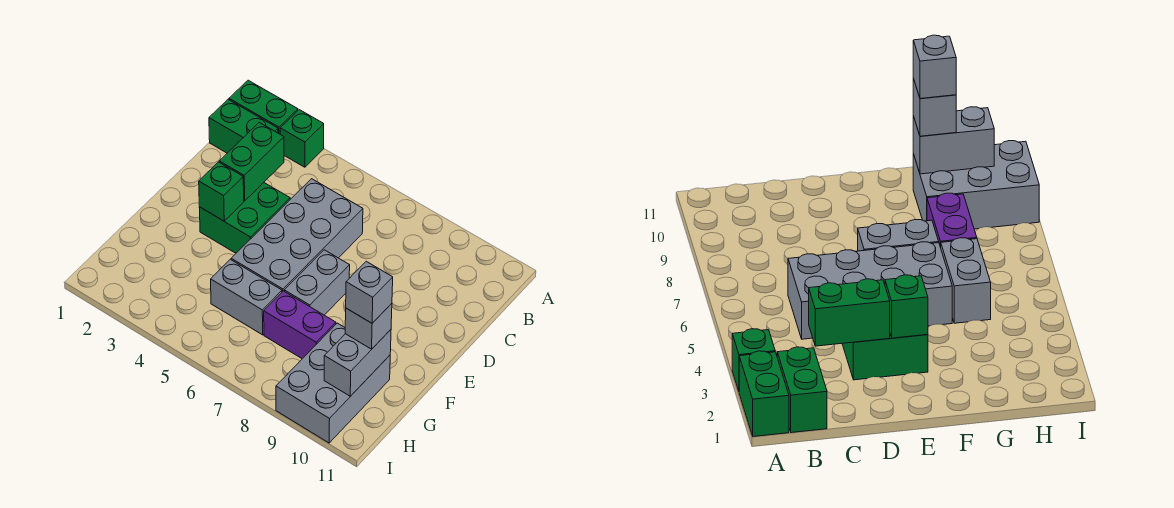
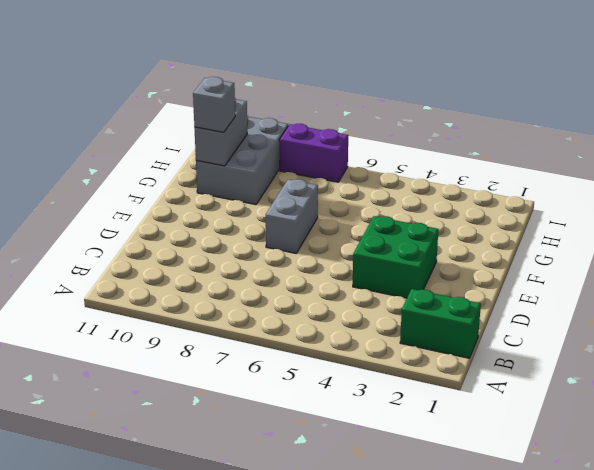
purple 1x2 brick [279,124,348,182] -> purple 1x2 brick moved to [264,291,336,359]
none -> green 1x2 brick [229,80,298,134]
none -> green 1x1 brick [280,110,324,167]
none -> grey 2x4 brick [231,179,363,292]

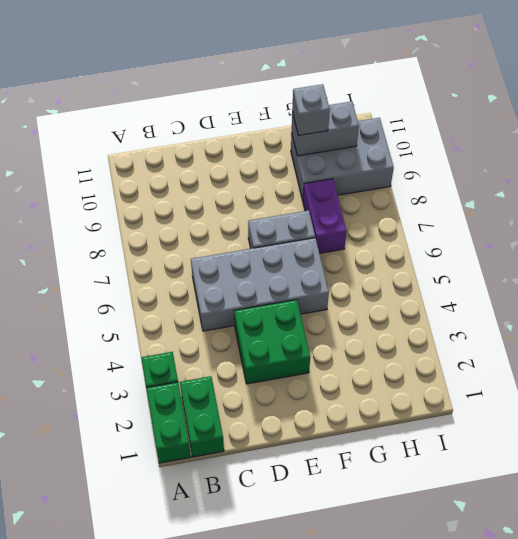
none -> grey 1x2 brick [211,259,282,335]
none -> green 1x2 brick [219,123,284,201]
none -> green 1x1 brick [199,162,244,221]

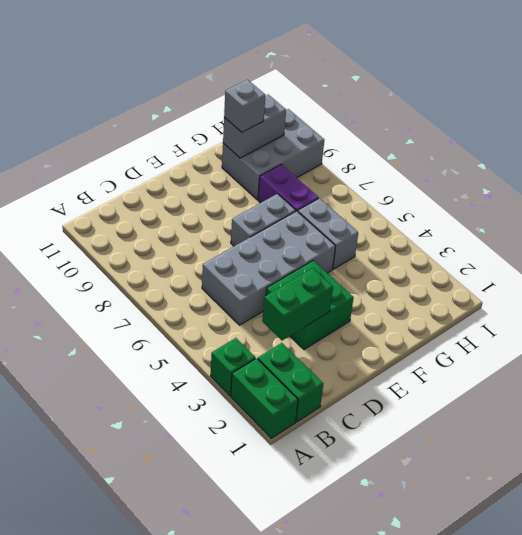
none -> green 1x1 brick [199,162,244,221]
none -> grey 1x1 brick [346,261,393,323]

